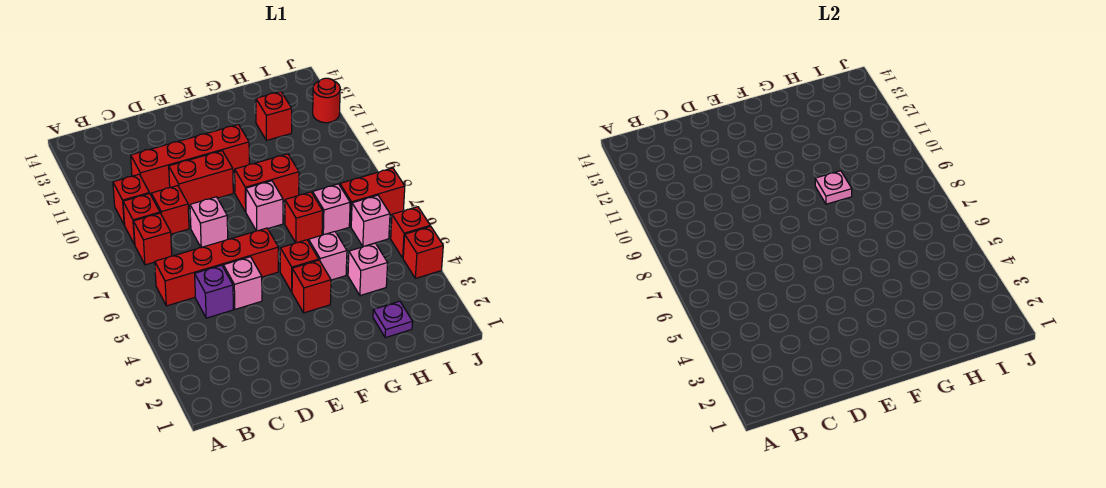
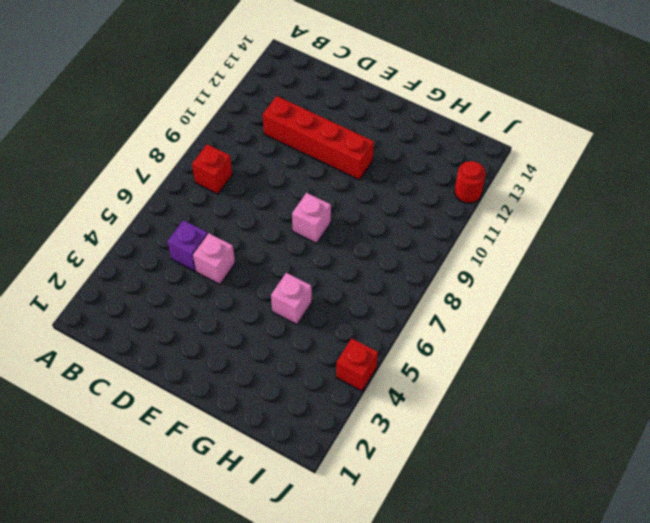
none -> red 1x4 brick [155,228,278,306]
none -> red 1x1 brick [123,193,160,245]
none -> red 1x1 brick [113,174,149,225]

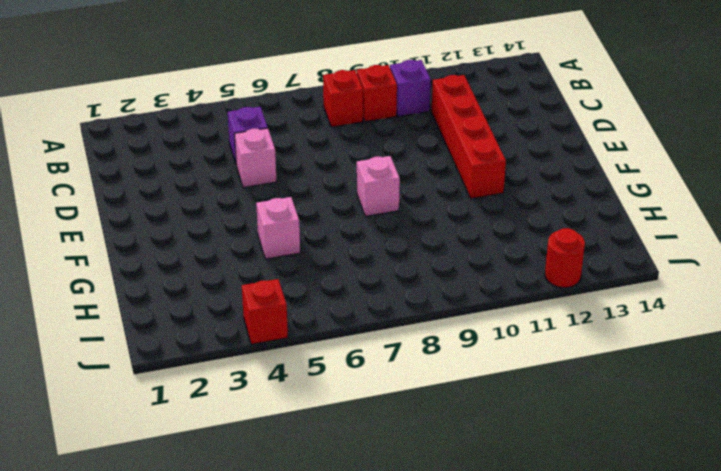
purple 1x1 brick [390,60,431,116] -> red 1x1 brick [113,174,149,225]
none -> red 1x4 brick [155,228,278,306]
none -> red 1x1 brick [151,186,189,234]
none -> pink 1x1 brick [190,197,228,247]

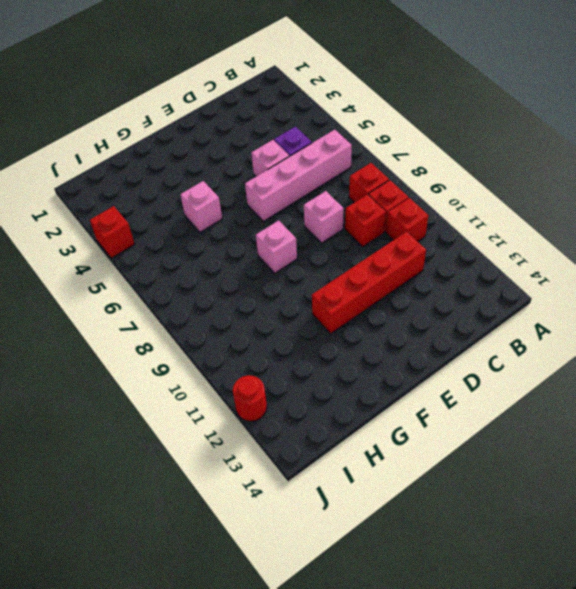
pink 1x4 brick [245,130,352,221] -> red 1x4 brick [155,228,278,306]
none -> red 1x2 brick [169,151,233,207]
none -> red 1x1 brick [292,260,331,313]
none -> red 1x1 brick [280,240,319,292]

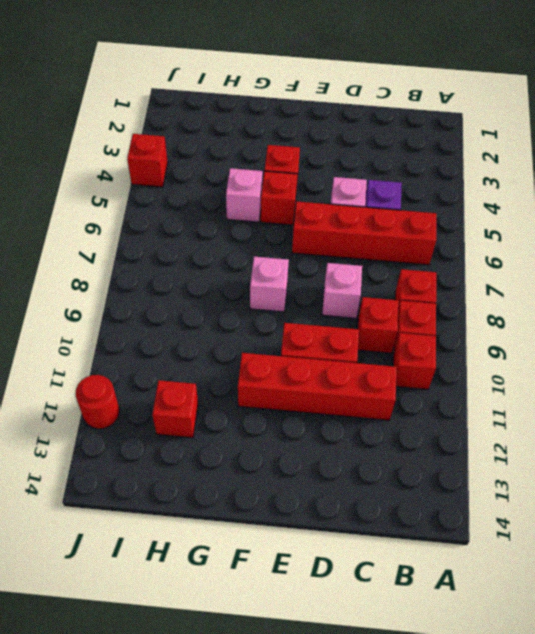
none -> red 1x2 brick [235,154,299,212]
none -> red 1x1 brick [285,192,323,243]
none -> purple 1x1 plate [373,301,413,338]

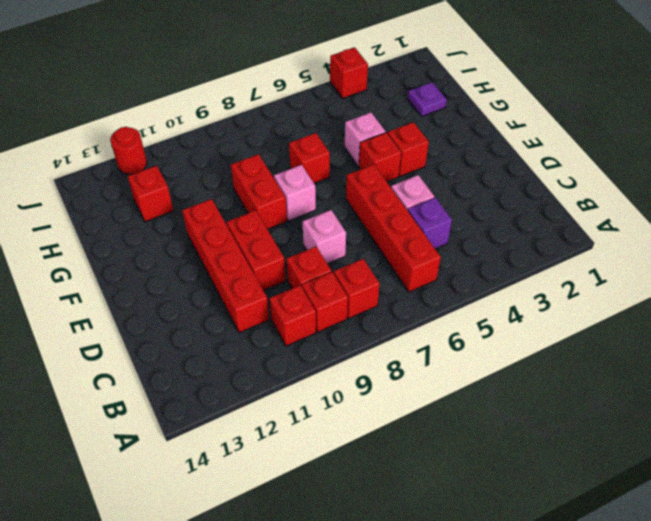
none -> pink 1x1 brick [348,243,388,296]
none -> pink 1x1 brick [313,184,350,235]
none -> pink 1x1 brick [351,195,390,247]

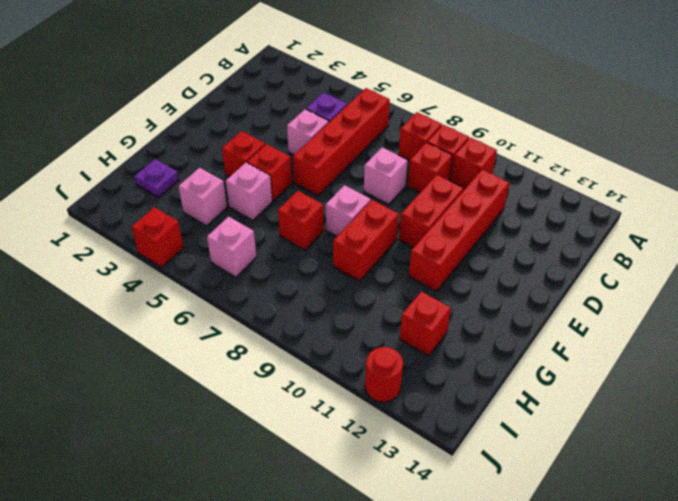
none -> pink 1x1 brick [313,184,350,235]
none -> red 1x2 brick [340,168,405,227]
none -> red 1x1 brick [391,207,430,258]

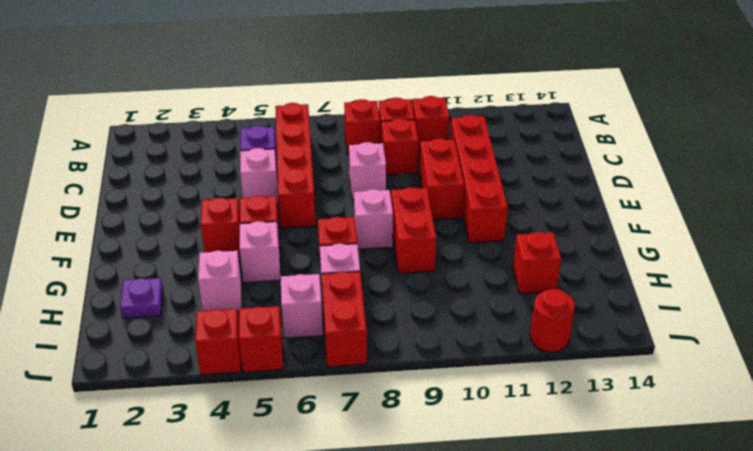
none -> pink 1x1 plate [815,171,852,204]

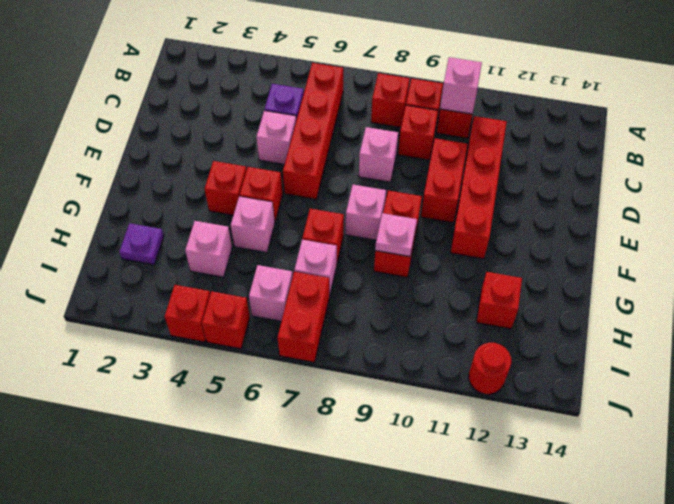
pink 1x1 brick [440,57,482,114] -> none

